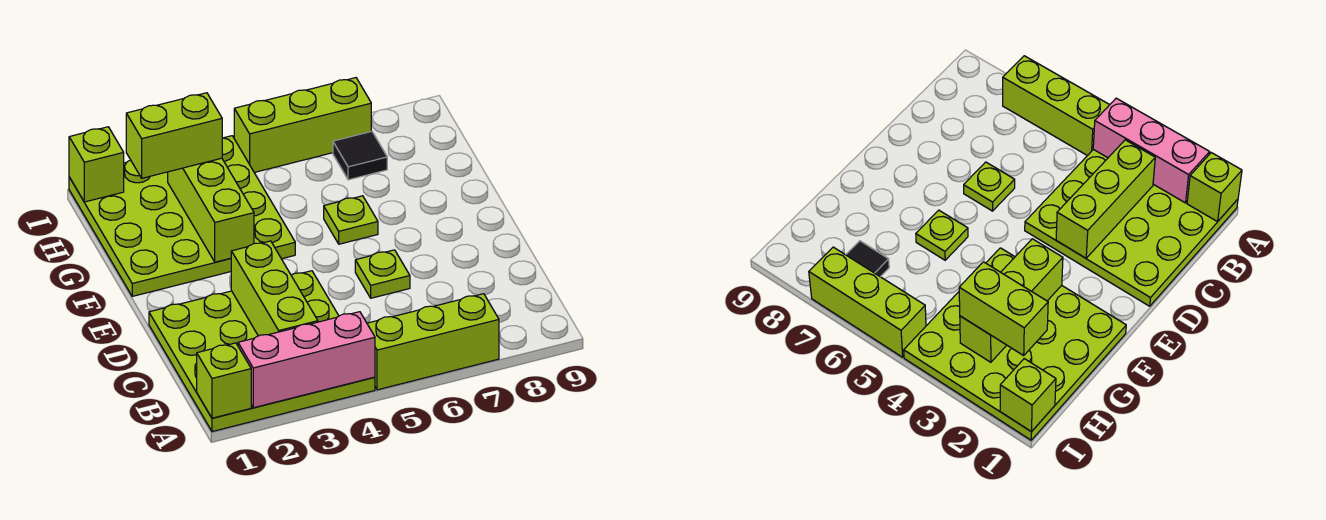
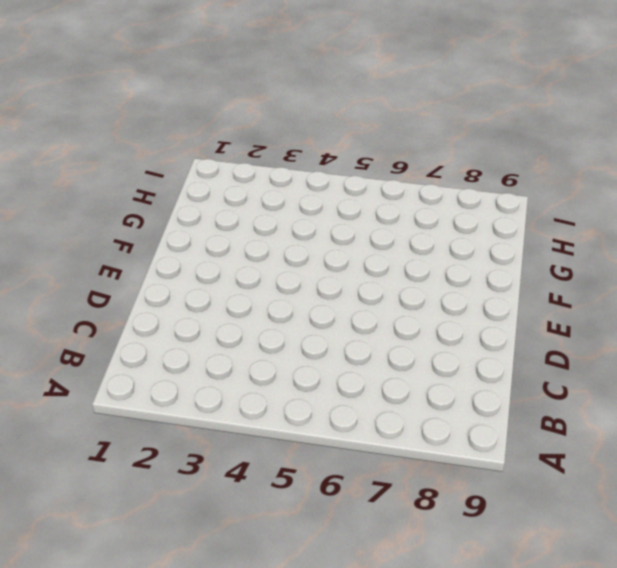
none -> lime 4x4 plate [149,271,375,432]
none -> lime 1x3 brick [367,294,499,390]
none -> lime 1x1 plate [355,250,410,298]

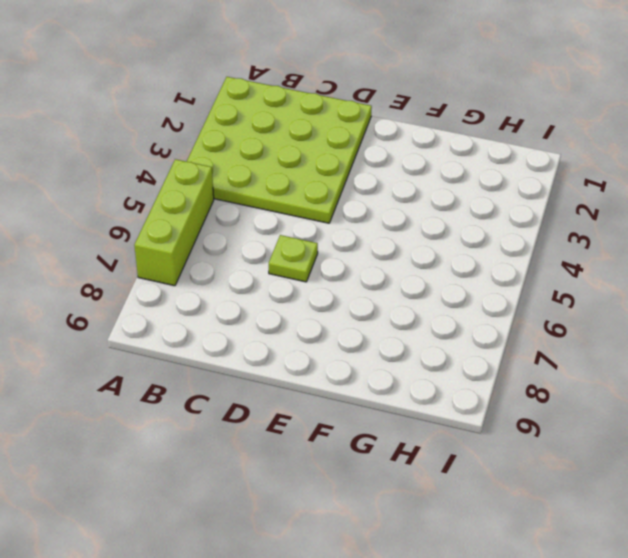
none -> lime 4x4 plate [69,136,295,296]
none -> lime 1x1 plate [324,196,378,244]
none -> black 1x1 tile [333,131,387,180]

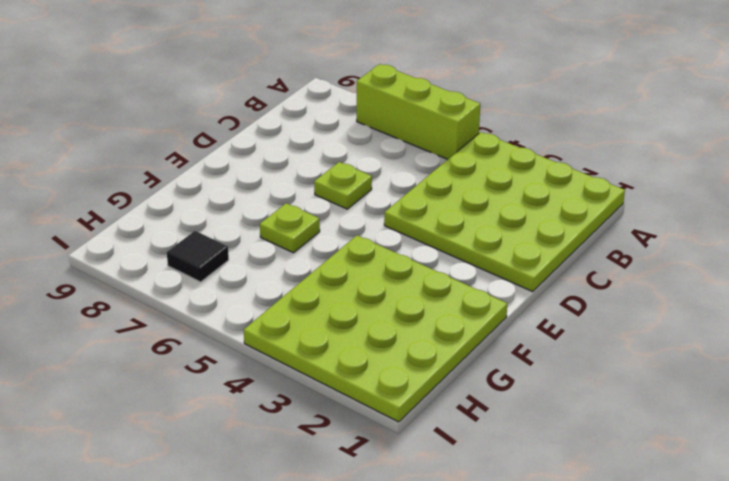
none -> lime 1x3 brick [234,78,371,173]
none -> lime 1x1 brick [197,343,251,418]
none -> pink 1x3 brick [238,312,375,408]

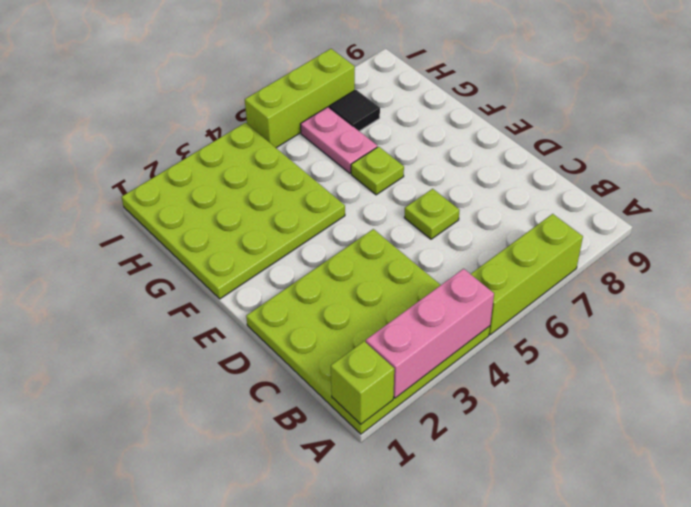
pink 1x2 plate [301,107,377,173] -> none
none -> lime 1x3 brick [231,241,318,336]
none -> lime 1x3 brick [168,158,254,262]
none -> lime 1x1 brick [69,127,124,202]

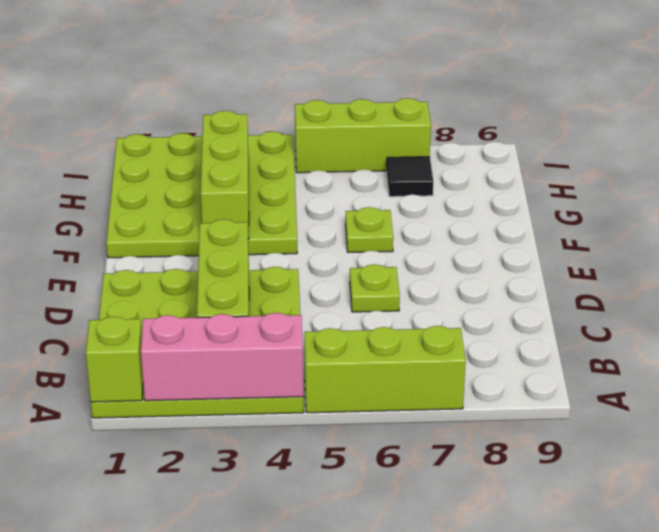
none -> lime 1x1 brick [69,127,124,202]
none -> lime 1x2 brick [126,93,222,178]

